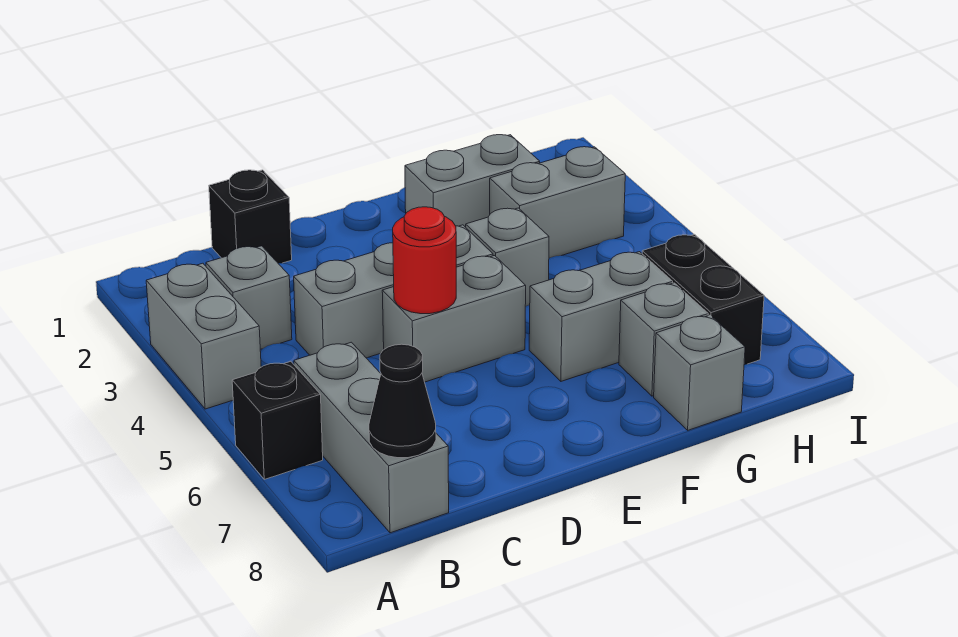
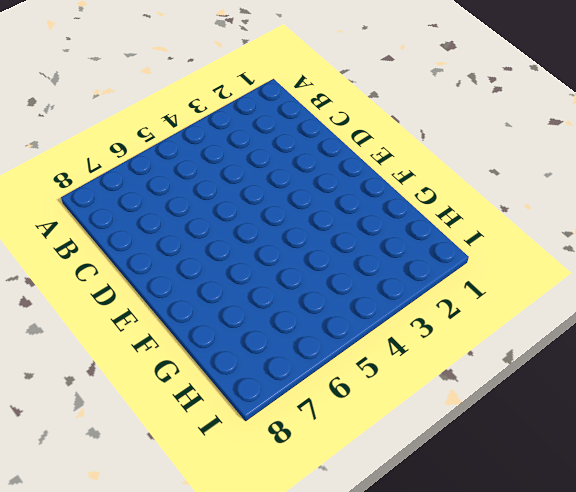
none -> grey 1x2 brick [146,263,261,409]
none -> black 1x1 brick [232,361,323,479]
none -> grey 1x1 brick [206,246,292,349]

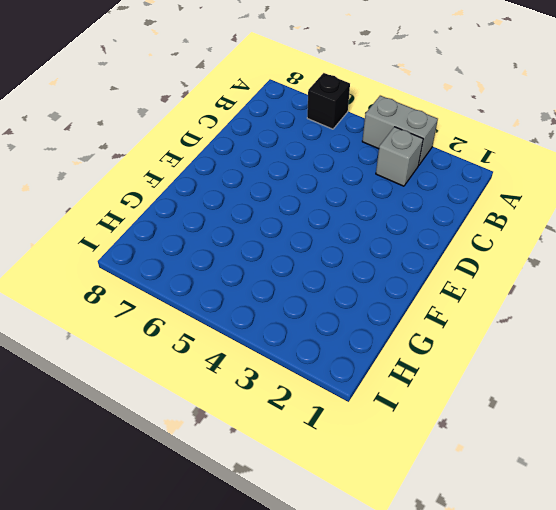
none -> grey 1x3 brick [294,342,449,533]
none -> black 1x1 brick [209,170,292,263]
none -> grey 1x3 brick [294,225,493,358]

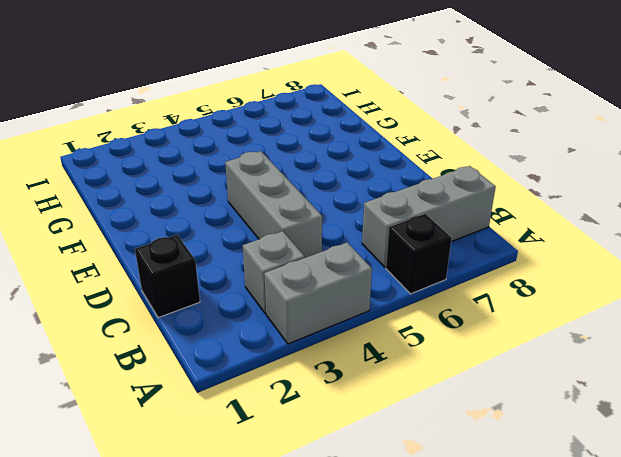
none -> grey 1x2 brick [382,256,526,382]
none -> grey 1x2 brick [405,135,540,227]
none -> grey 1x1 brick [466,208,549,307]

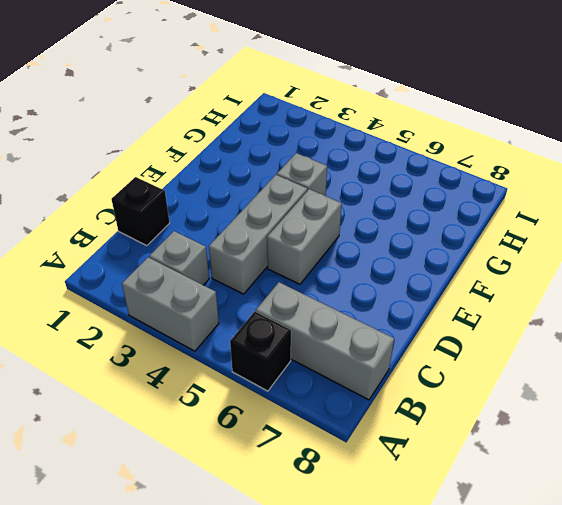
none -> grey 1x2 brick [405,135,540,227]
none -> grey 1x2 brick [529,252,673,381]
none -> grey 1x2 brick [490,147,625,258]

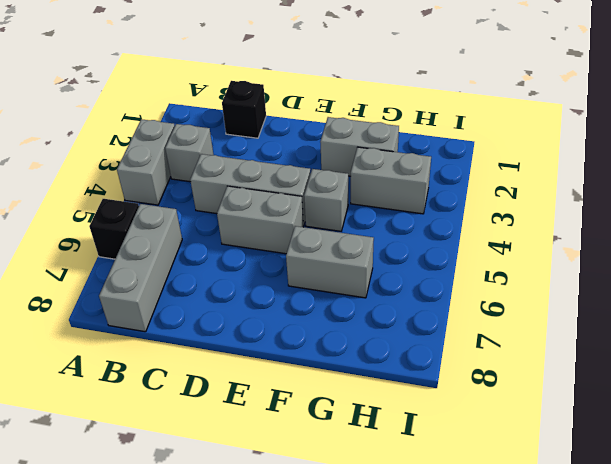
none -> grey 1x1 brick [619,283,708,396]
none -> grey 1x1 brick [654,315,745,430]
none -> black 1x2 brick [642,234,764,365]

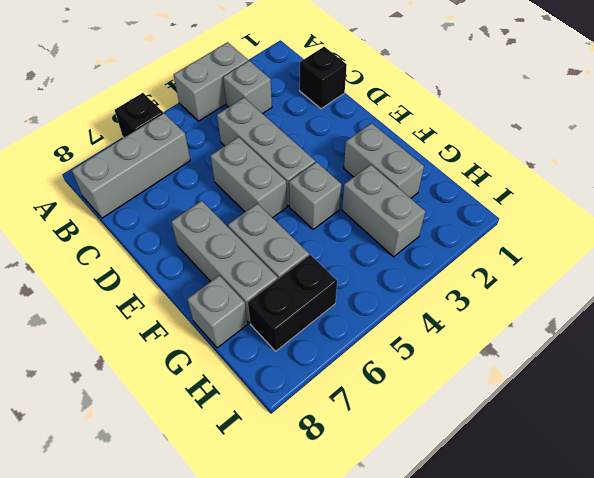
grey 1x3 brick [171,201,278,323] -> grey 1x1 brick [619,283,708,396]
none -> black 1x1 cone [369,344,436,458]
none -> red 1x1 round brick [393,207,456,314]

